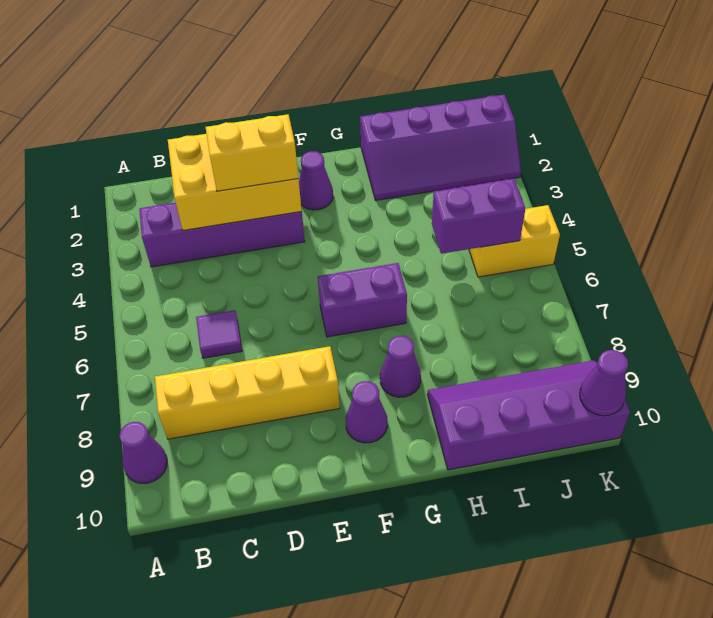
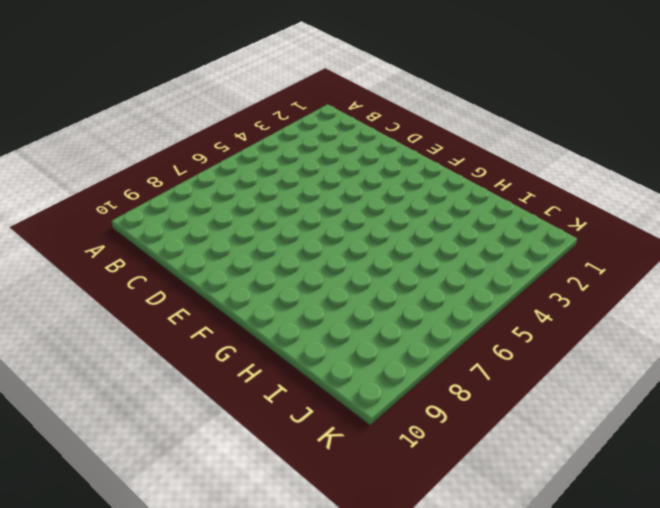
none -> purple 1x1 cone [119,422,167,483]
none -> purple 1x4 brick [139,203,305,267]
none -> yellow 1x4 brick [155,346,340,439]

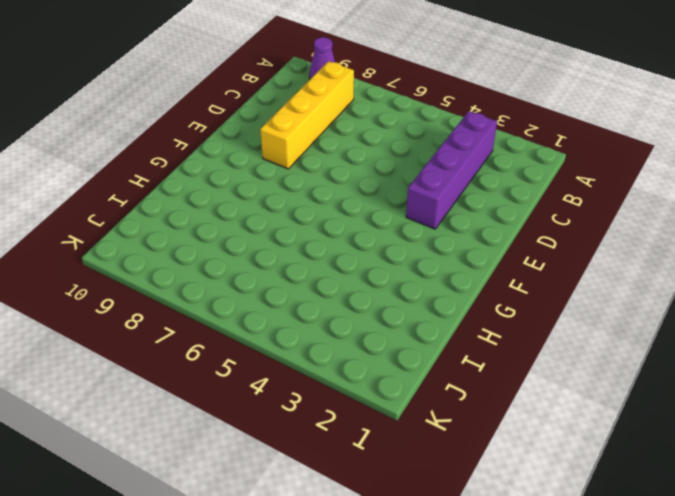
none -> purple 1x1 tile [196,310,242,358]
none -> purple 1x1 cone [299,151,333,210]
none -> purple 1x2 brick [318,263,407,337]

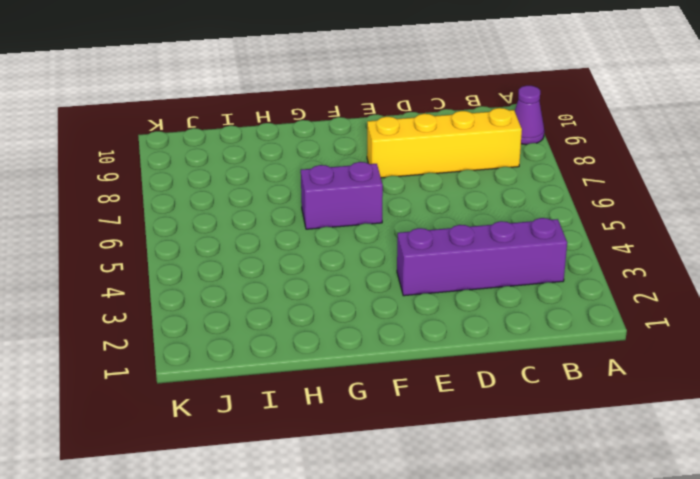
none -> purple 1x1 tile [196,310,242,358]
none -> purple 1x1 cone [299,151,333,210]
none -> purple 1x1 cone [346,381,388,443]

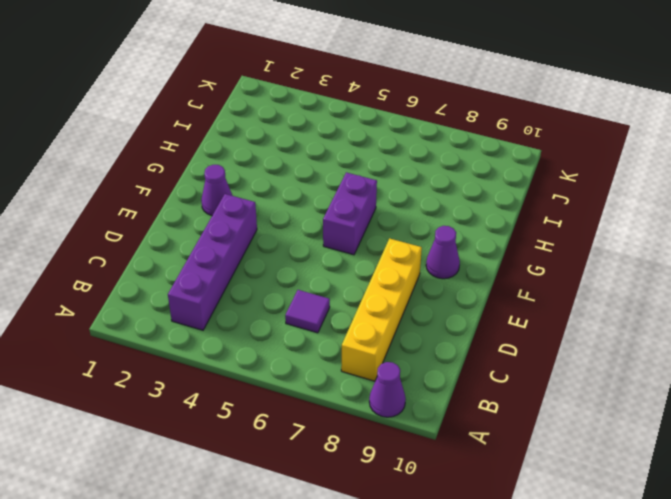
none -> purple 1x1 cone [380,336,421,397]
none -> purple 2x4 slope [360,95,521,200]
none -> purple 2x4 slope [427,360,630,470]

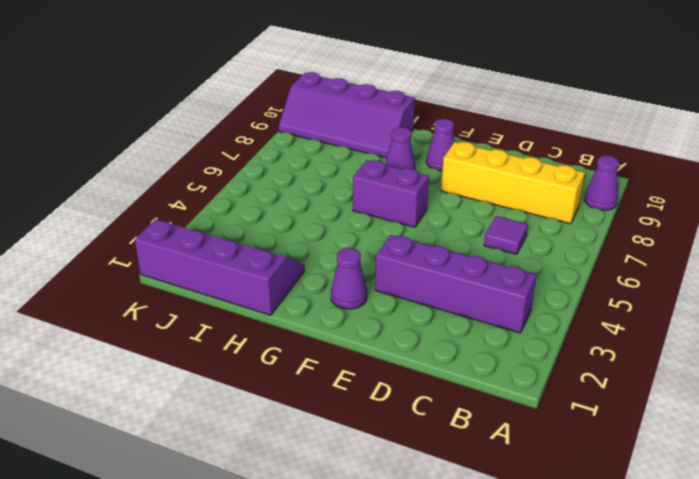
none -> yellow 1x2 brick [469,205,560,277]
none -> yellow 2x3 brick [168,134,302,230]
none -> purple 1x2 brick [432,178,525,254]

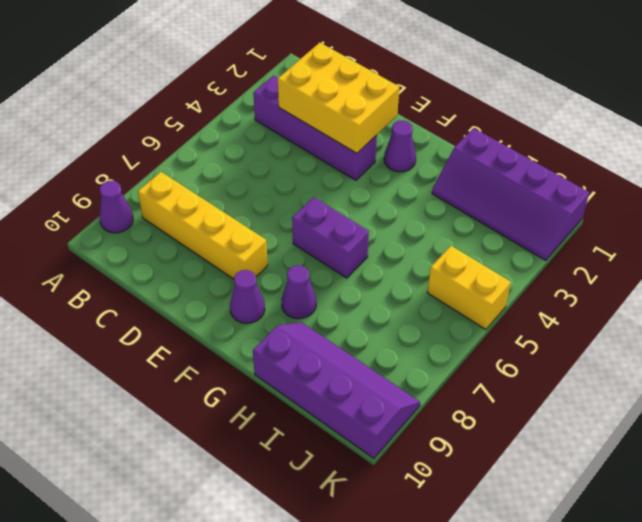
none -> purple 1x1 tile [196,310,242,358]
none -> purple 1x2 brick [432,178,525,254]
none -> purple 1x1 cone [580,350,628,416]

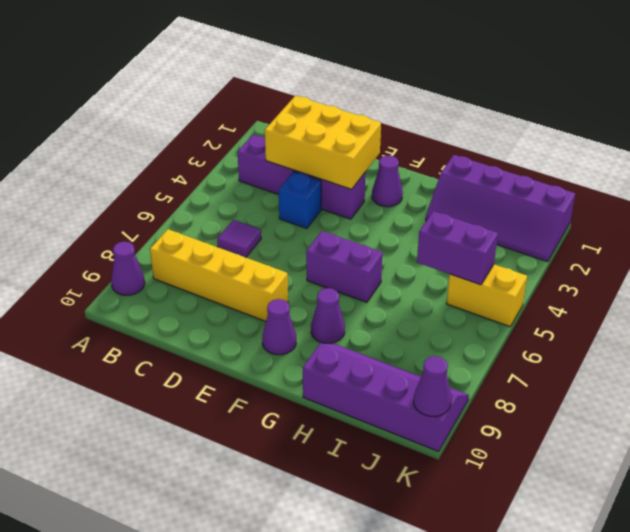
blue 1x1 brick [279,172,321,228] -> none
none -> yellow 1x2 brick [206,114,298,191]

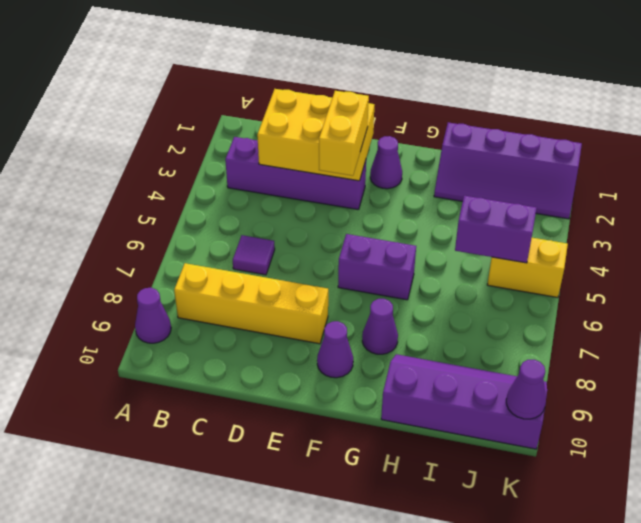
yellow 1x2 brick [319,91,369,176] -> yellow 1x2 brick turned to [206,114,298,191]

